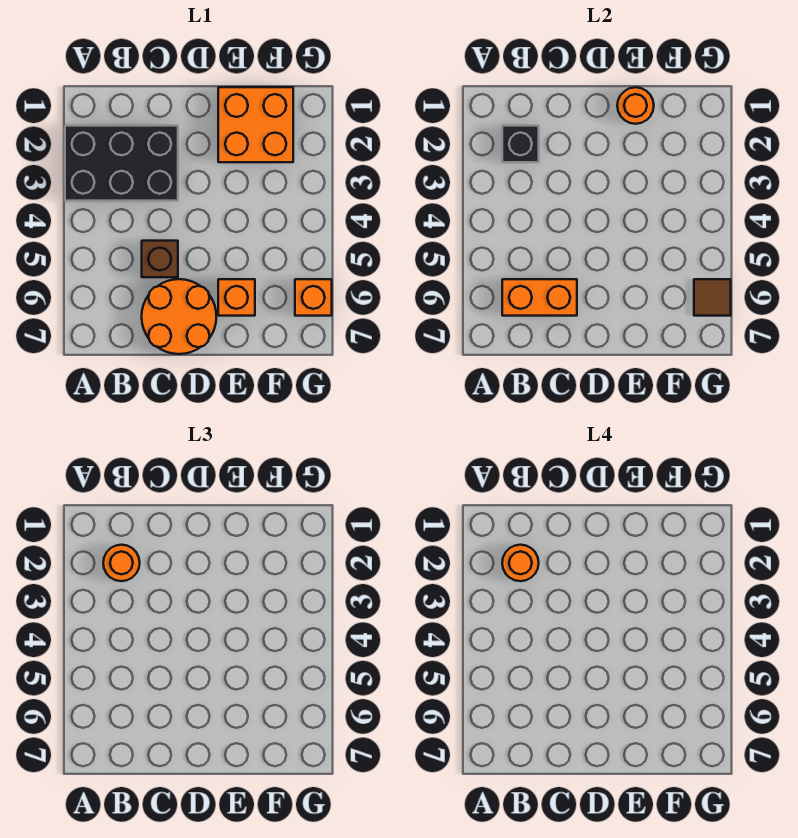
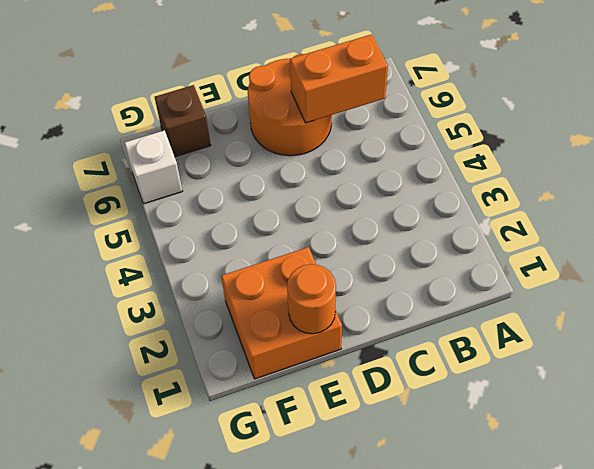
brown 1x1 brick [155,85,211,157] -> brown 1x1 brick moved to [142,241,178,277]
white 1x1 brick [124,130,182,204] -> orange 1x1 brick [295,279,332,316]
none -> black 2x3 brick [65,126,178,201]
none -> orange 1x1 brick [218,279,255,316]
none -> black 1x1 brick [502,126,539,162]

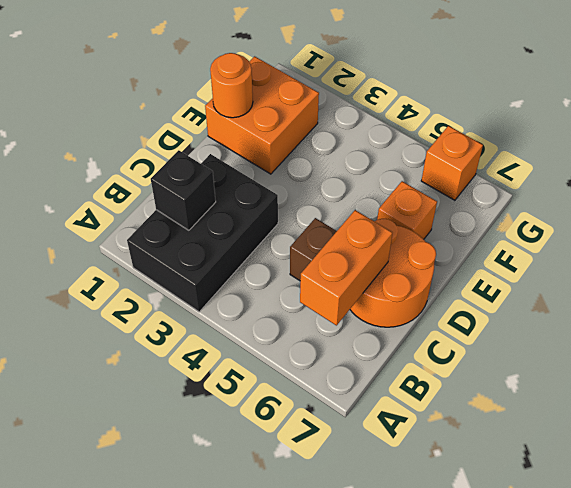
none -> brown 1x1 tile [694,279,731,316]
none -> orange 1x1 round brick [103,545,140,581]
none -> orange 1x1 round brick [502,545,539,581]

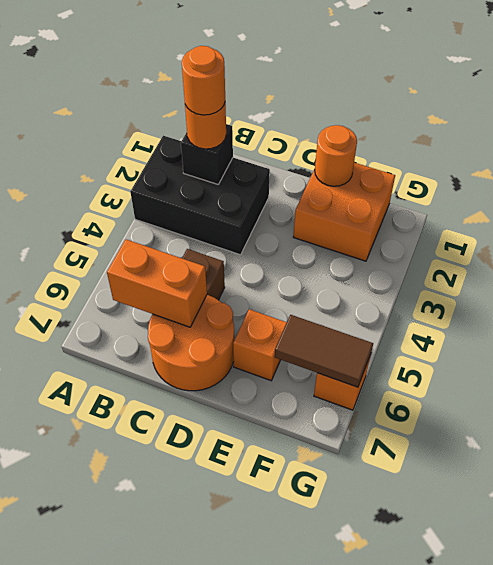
brown 1x2 tile [275,315,373,387] -> brown 1x1 tile [694,279,731,316]

